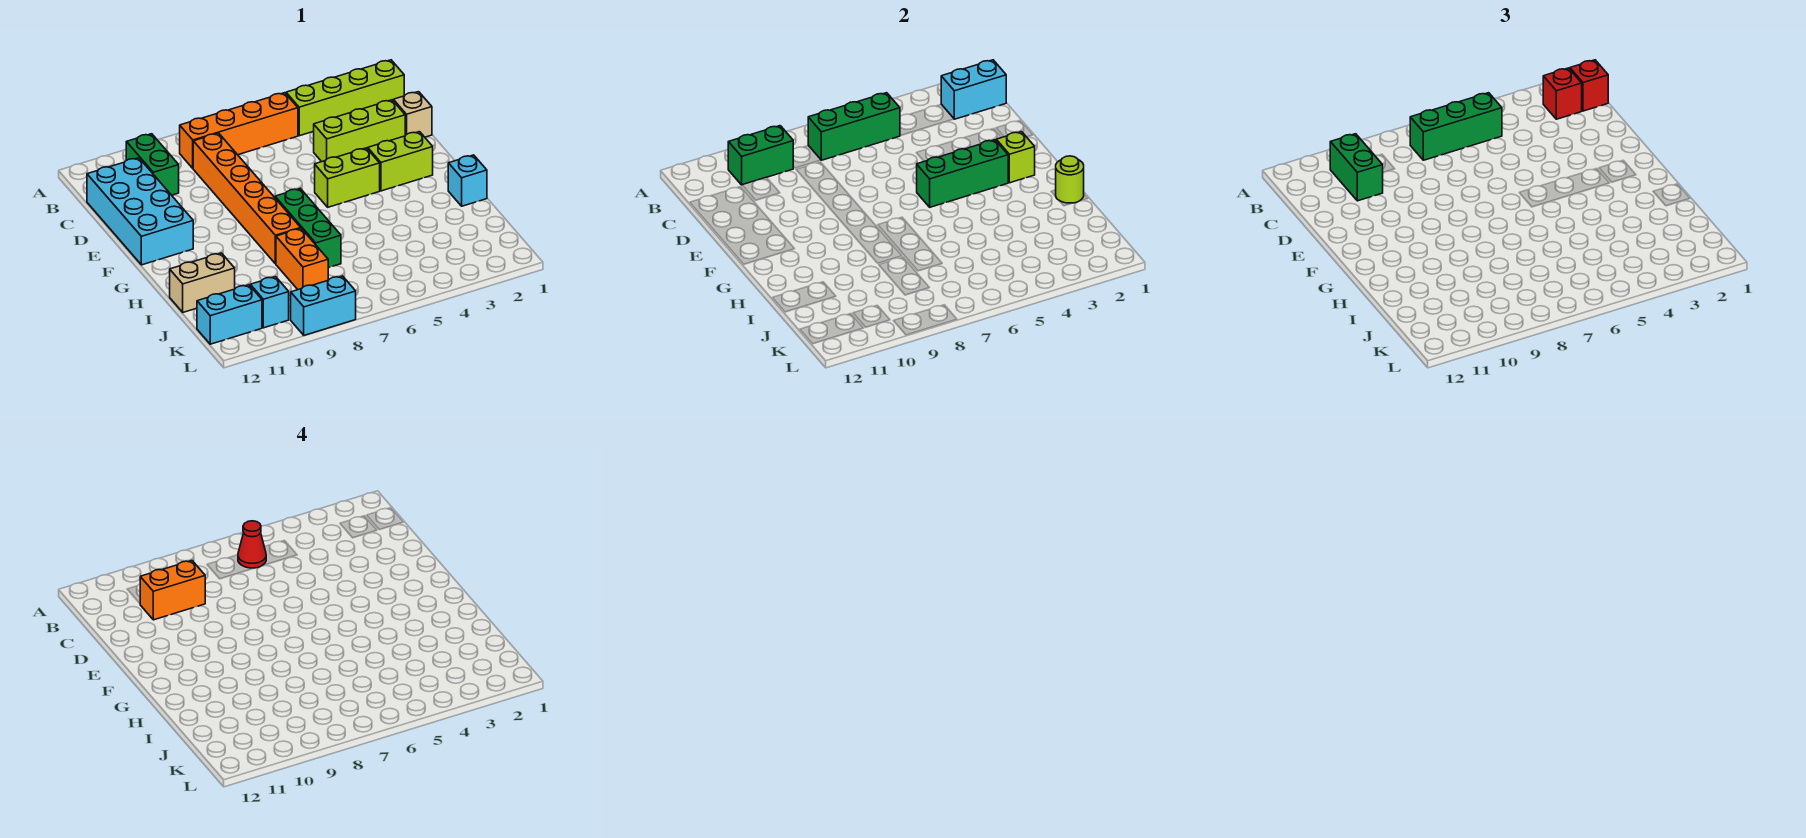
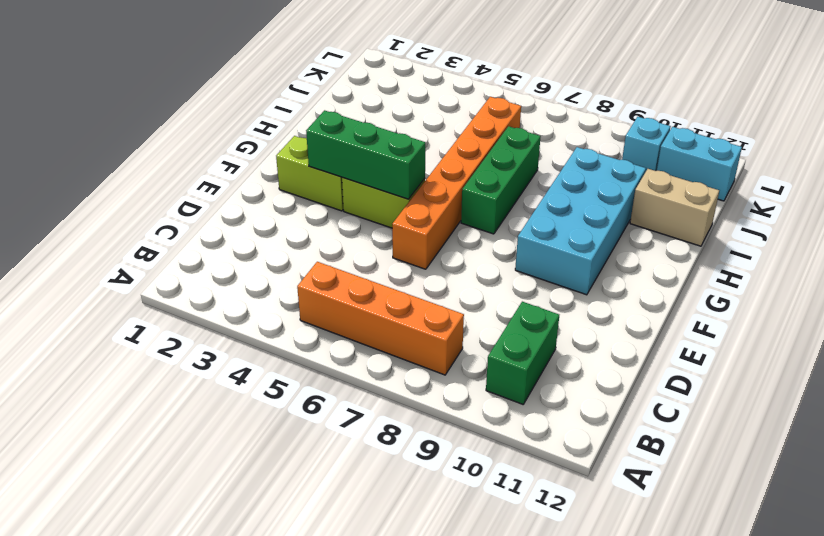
orange 1x6 brick [392,97,521,269] -> orange 1x6 brick moved to [193,133,301,264]
cyan 2x4 brick [515,147,646,295] -> cyan 2x4 brick moved to [87,158,193,265]
none -> lime 1x4 brick [286,60,404,136]
none -> tan 1x1 brick [393,92,432,137]
none -> lime 1x3 brick [314,100,405,162]

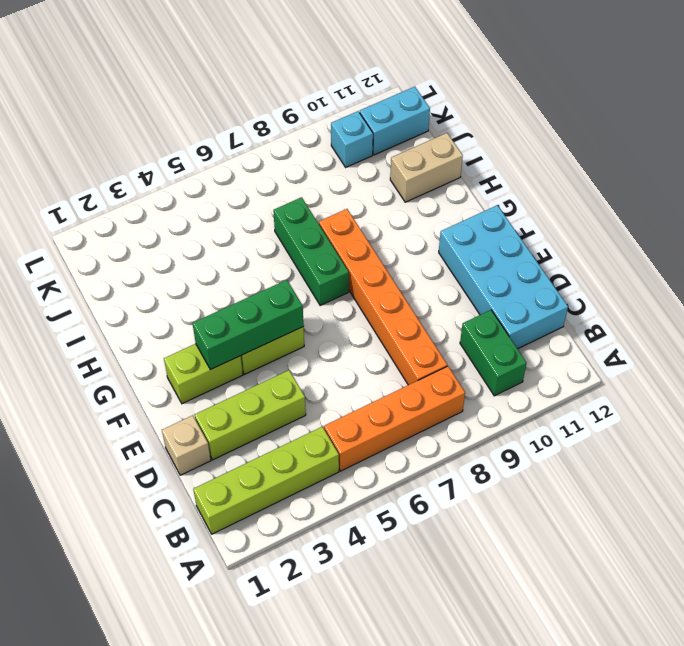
none -> cyan 1x1 brick [448,155,487,206]
none -> orange 1x2 brick [276,229,328,290]
none -> cyan 1x2 brick [291,276,356,335]

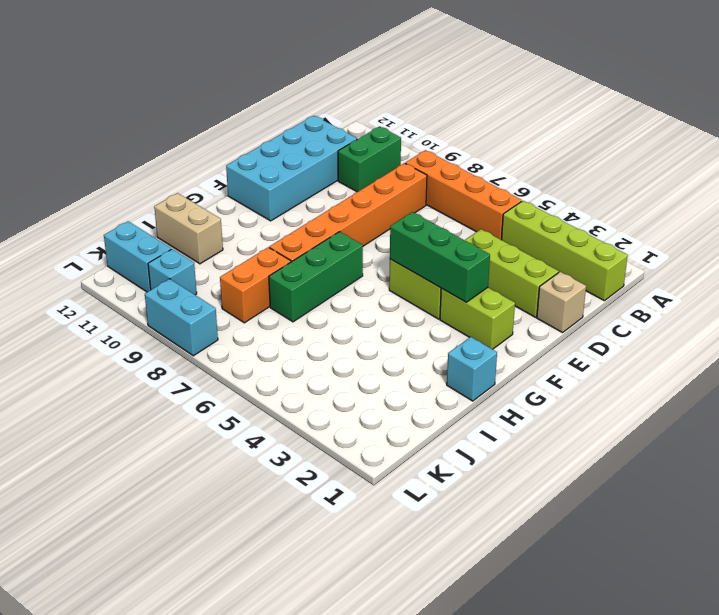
none -> cyan 1x2 brick [941,60,1006,119]
none -> green 1x3 brick [808,93,900,160]
none -> green 1x2 brick [728,126,793,185]

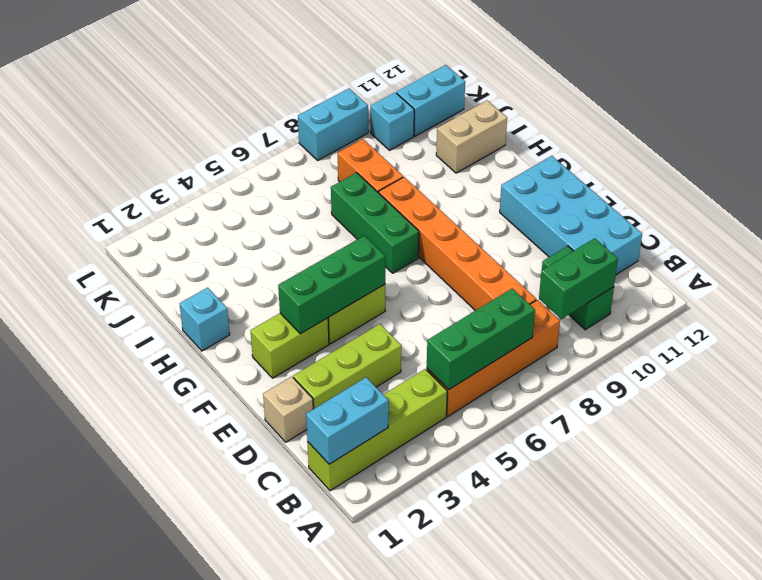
none -> lime 1x1 brick [996,132,1035,183]
none -> lime 1x1 round brick [1056,156,1084,203]
none -> red 1x1 brick [1570,60,1608,111]

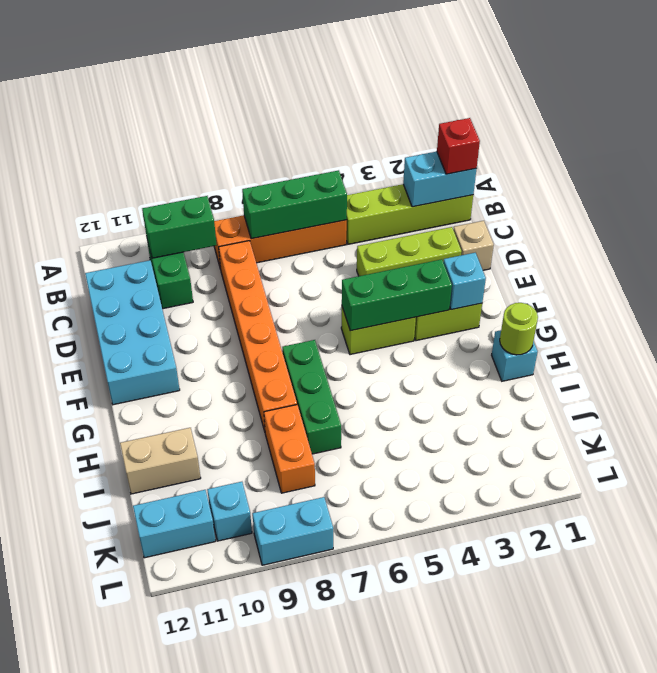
cyan 1x1 brick [443,253,486,310] -> lime 1x1 brick [996,132,1035,183]
none -> red 1x1 brick [1543,68,1582,119]
none -> green 1x3 brick [1410,93,1502,160]
none -> green 1x2 brick [1330,134,1383,201]

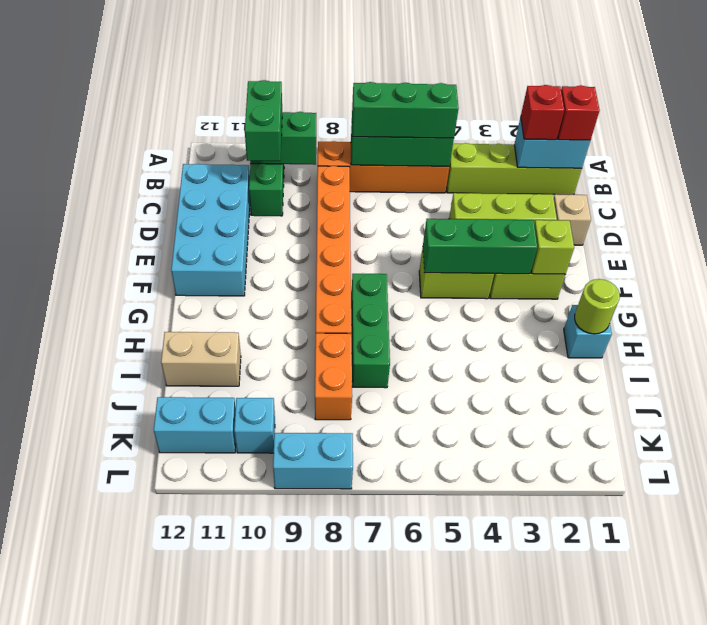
none -> red 1x1 cone [238,521,266,568]
none -> orange 1x2 brick [140,561,205,620]

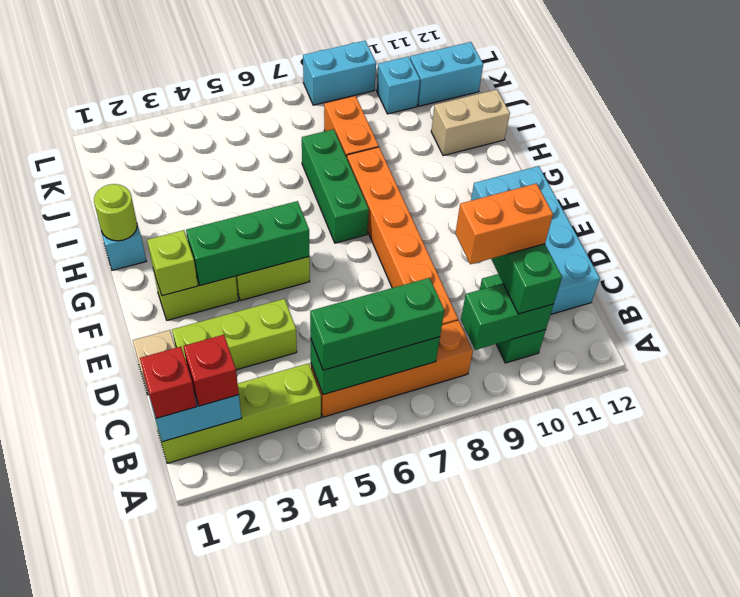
none -> red 1x1 cone [238,521,266,568]

